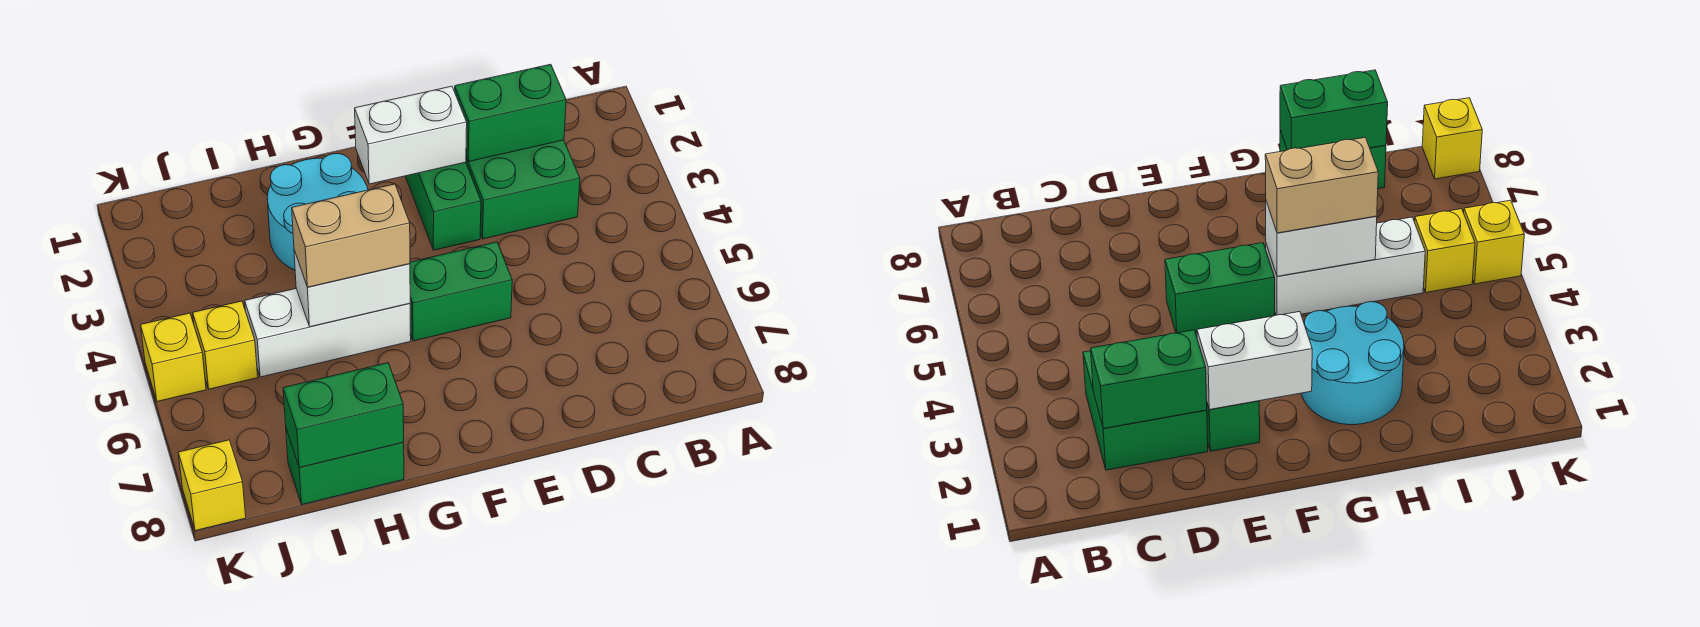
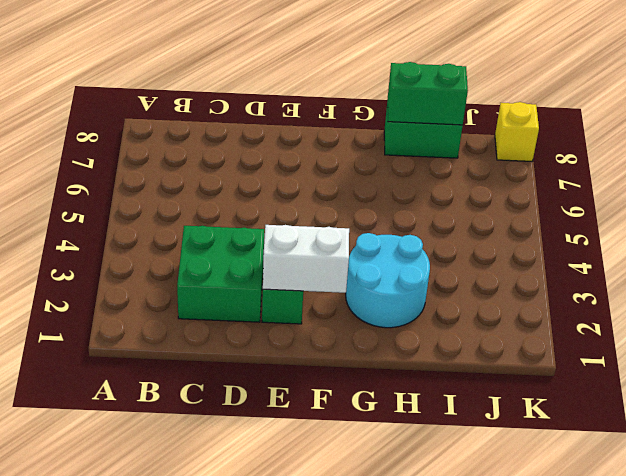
none -> green 1x2 brick [410,242,512,341]
none -> white 1x3 brick [245,289,411,377]
none -> yellow 1x1 brick [193,301,258,389]

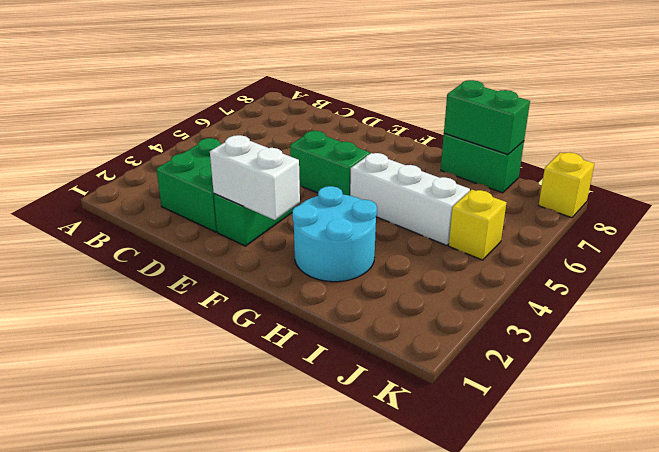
none -> yellow 1x1 brick [141,313,206,401]
none -> green 1x2 brick [455,64,566,162]
none -> white 1x2 brick [294,250,410,327]

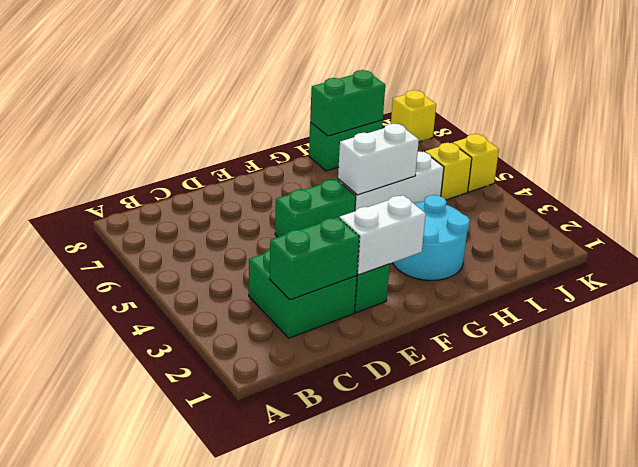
none -> tan 1x2 brick [292,184,410,287]

